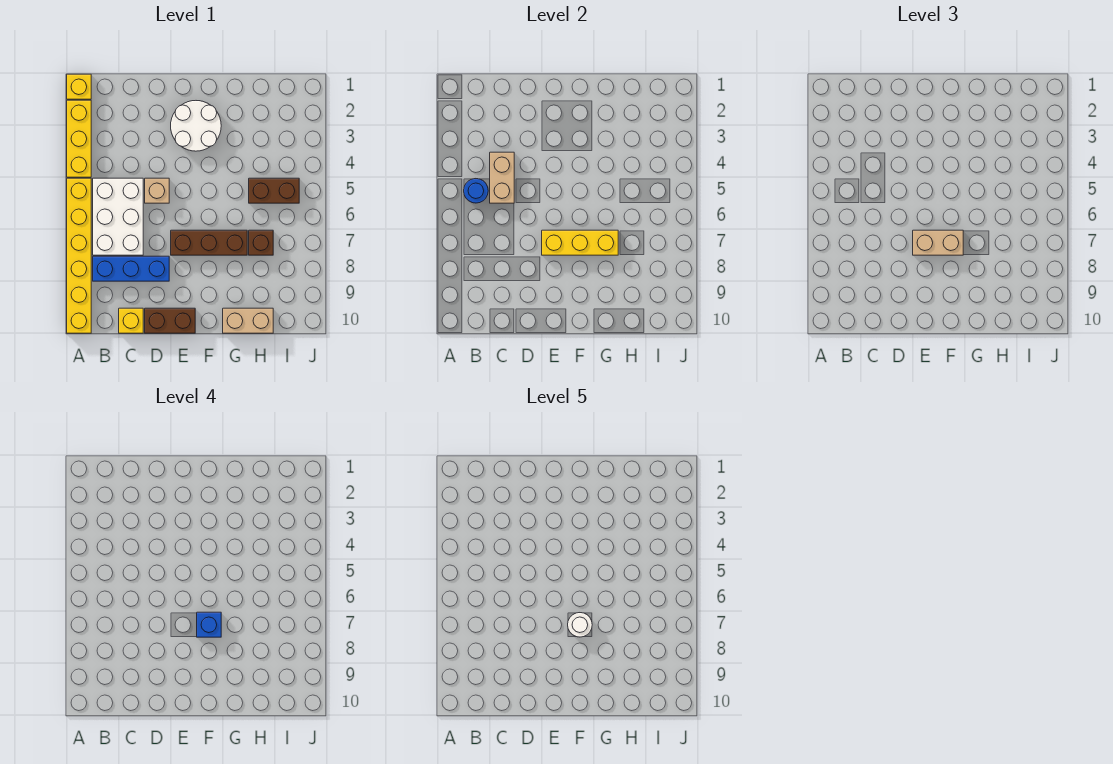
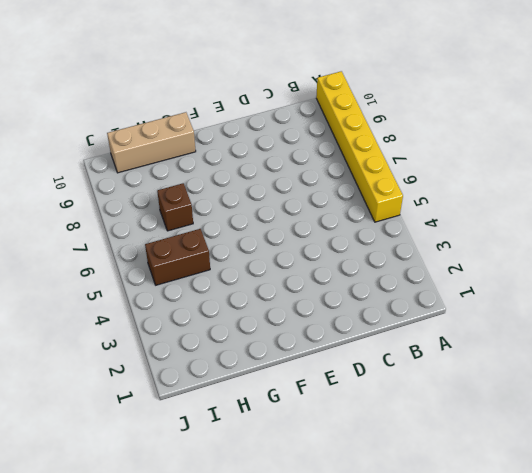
tan 1x3 brick [107,112,196,173] -> tan 1x2 brick [223,308,273,333]
none -> yellow 1x1 brick [67,74,91,99]
none -> yellow 1x3 brick [67,100,91,177]
none -> white 2x3 brick [93,178,143,255]

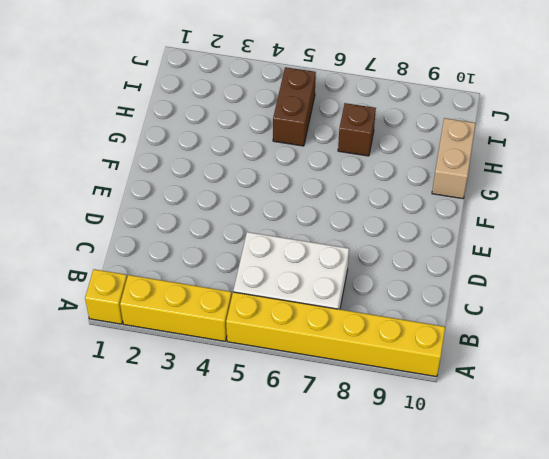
none -> blue 1x3 brick [93,256,169,281]
none -> yellow 1x1 brick [119,308,143,333]
none -> tan 1x1 brick [145,178,169,203]

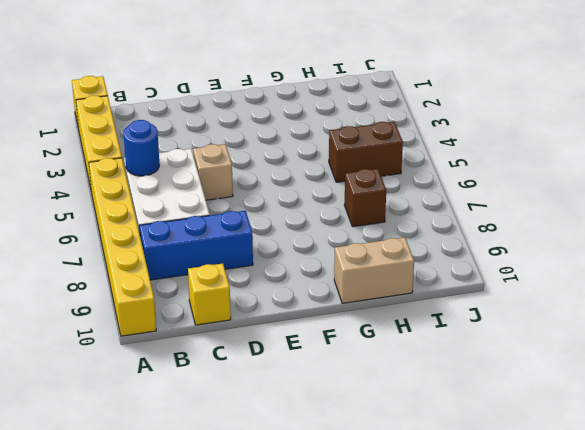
none -> brown 1x2 brick [145,308,195,333]
none -> white 2x2 round brick [171,101,221,151]
none -> brown 1x3 brick [171,230,247,255]

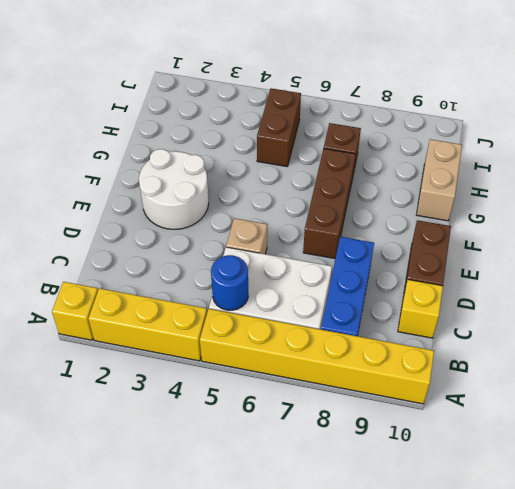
none -> tan 1x2 brick [490,152,514,203]
none -> yellow 1x3 brick [542,230,618,255]
none -> tan 1x2 brick [913,230,963,255]

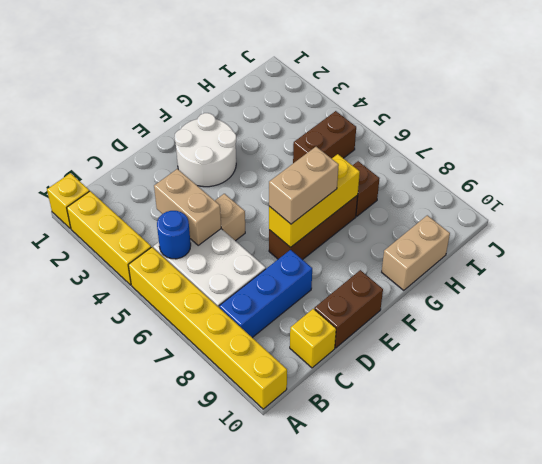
none -> blue 1x1 brick [197,612,221,637]
none -> white 1x1 round brick [568,613,592,637]

